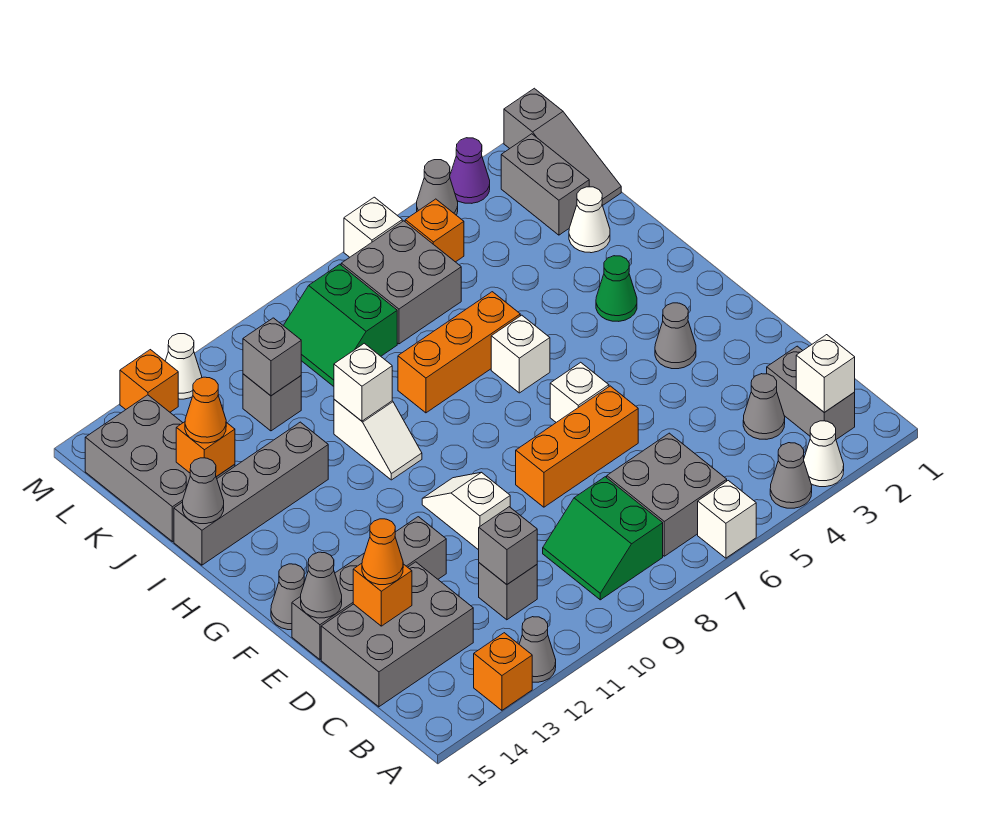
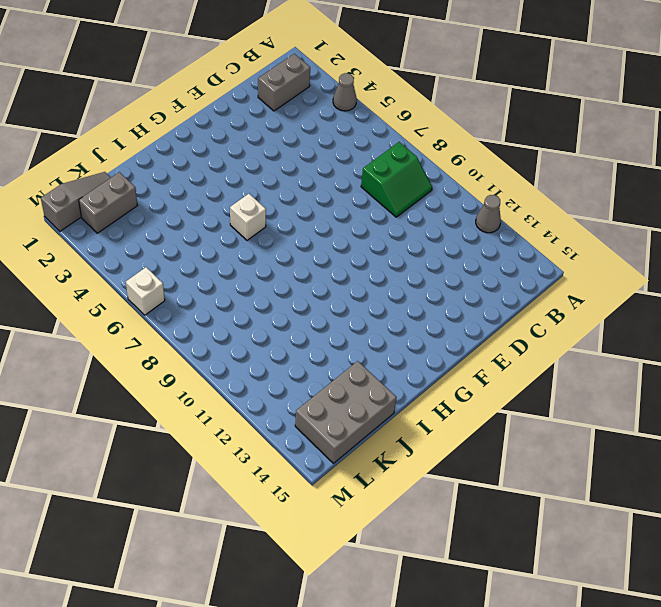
none -> white 1x1 cone [804,421,844,487]
none -> white 1x1 brick [698,481,756,558]
none -> orange 1x1 brick [474,633,532,710]
none -> grey 2x2 brick [607,433,727,556]

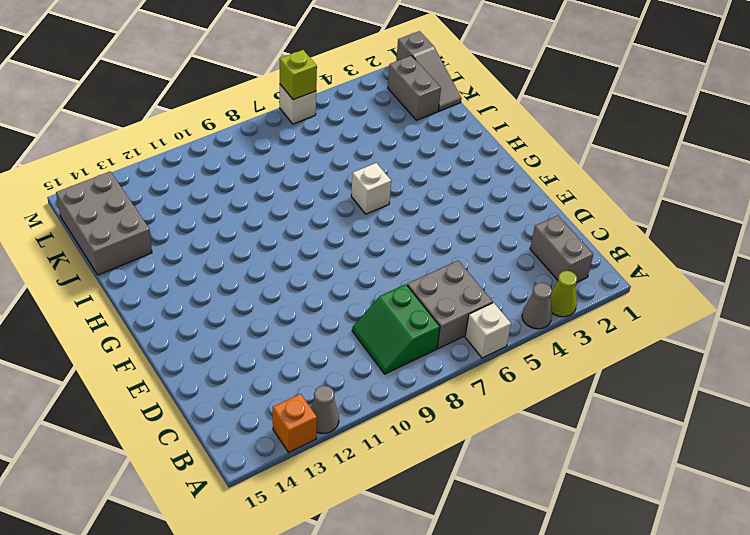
lime 1x1 cone [550,271,577,317] -> white 1x1 cone [804,421,844,487]
lime 1x1 brick [280,50,317,100] -> none
none -> grey 1x1 cone [743,374,785,439]
none -> grey 1x1 brick [479,563,537,620]
none -> grey 2x3 brick [321,562,473,707]
none -> orange 1x3 brick [516,386,638,507]

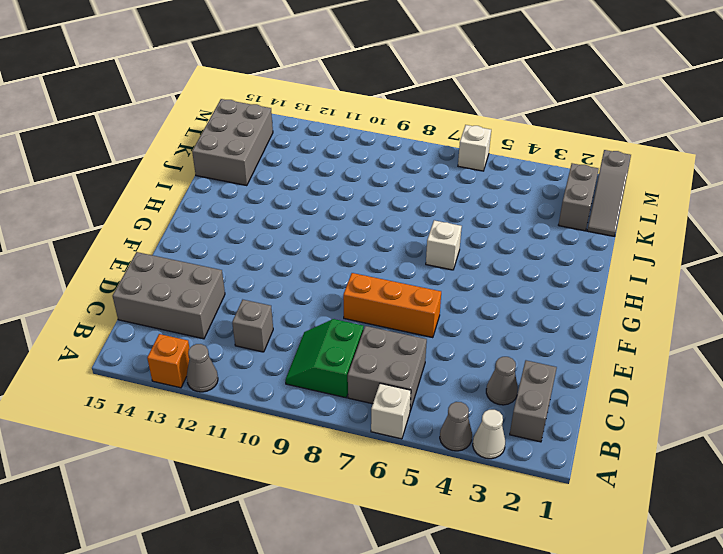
none -> white 1x2 slope [422,472,510,550]
none -> grey 1x4 brick [292,517,446,659]
none -> grey 1x1 cone [655,303,696,369]
none -> white 1x1 brick [550,362,609,422]

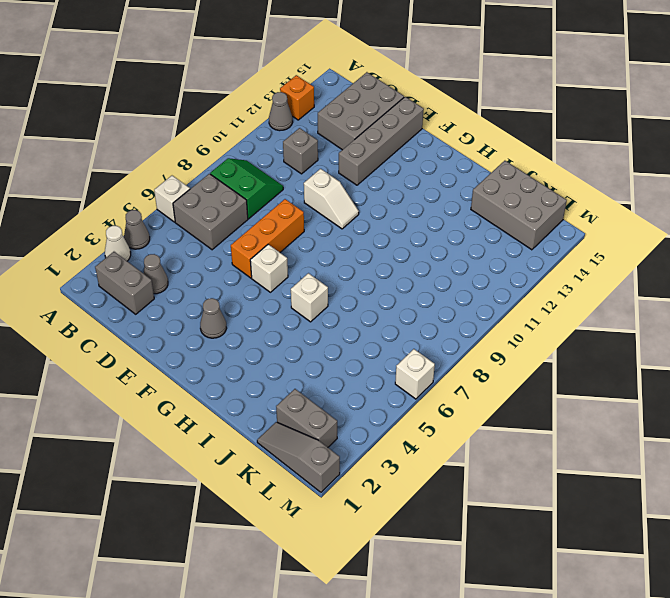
none -> grey 1x1 cone [271,564,304,630]
none -> green 1x1 cone [596,256,637,321]
none -> white 1x2 slope [334,399,422,480]
none -> orange 1x3 brick [398,292,520,413]

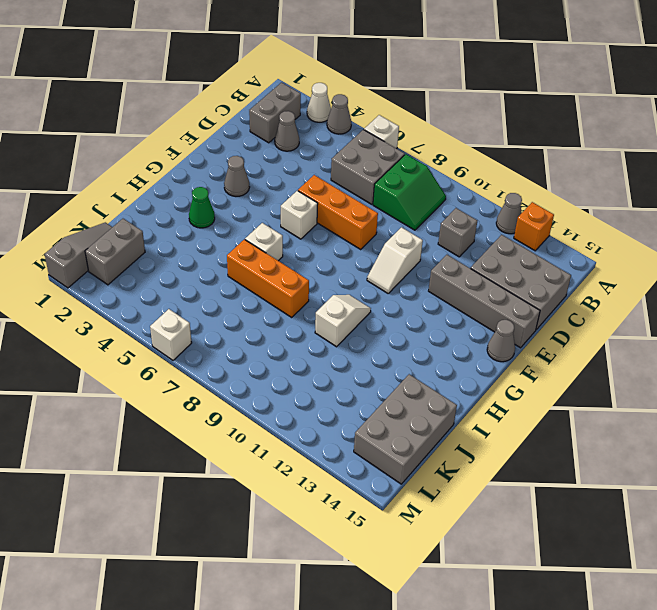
none -> grey 1x4 brick [174,422,328,565]
none -> white 1x1 cone [569,187,610,253]
none -> grey 2x2 brick [341,221,461,344]
none -> green 2x2 slope [283,264,397,386]

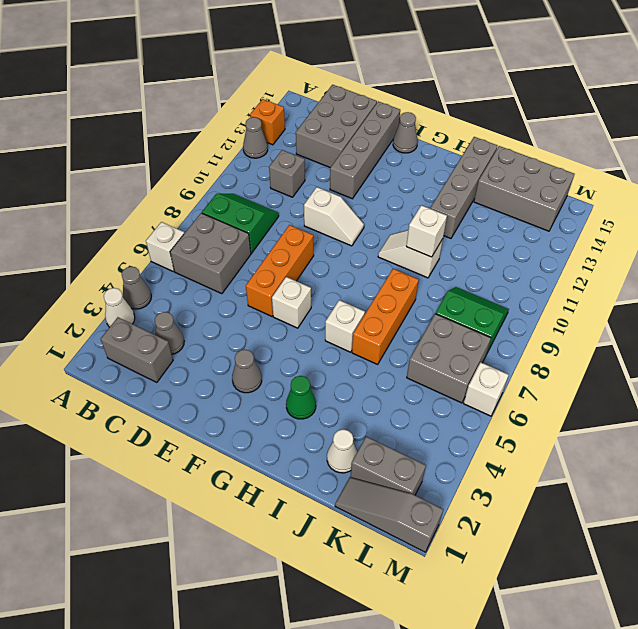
none -> grey 1x1 brick [243,374,301,431]
none -> orange 1x1 brick [405,199,464,262]
none -> purple 1x1 cone [450,138,490,203]
none -> grey 1x1 cone [417,160,458,215]

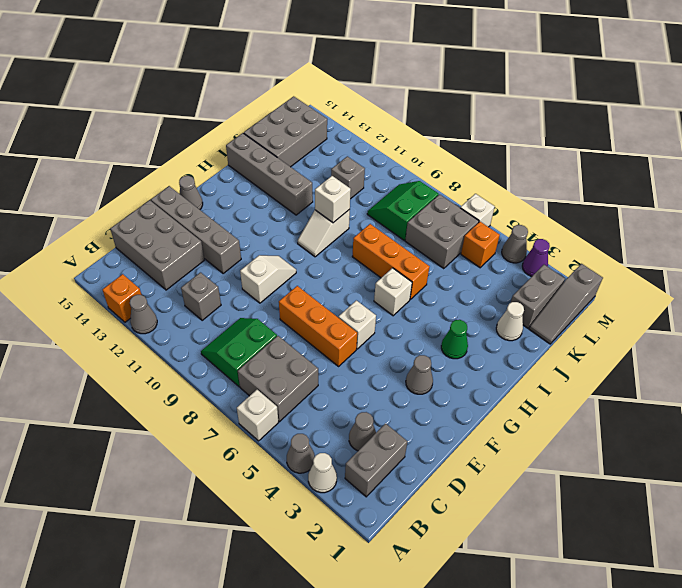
none -> white 1x1 cone [166,334,202,399]
none -> orange 1x1 brick [120,350,178,412]
none -> white 1x1 brick [796,335,855,412]
none -> grey 1x1 brick [479,507,537,584]

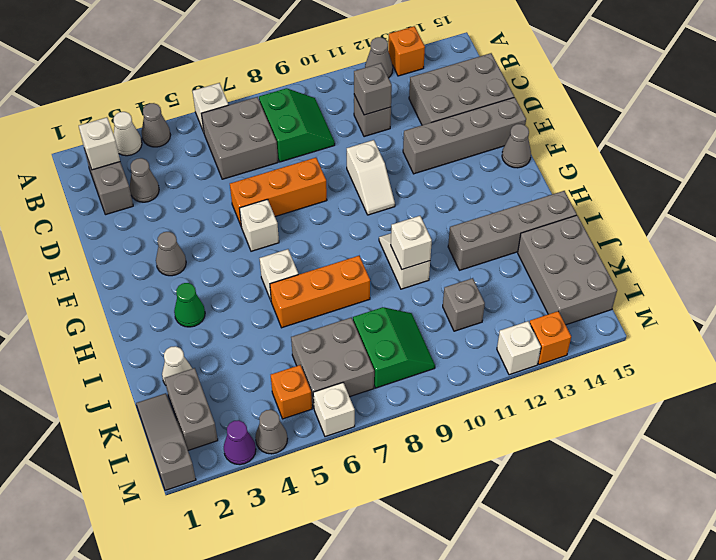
white 1x1 brick [497,321,541,375] -> white 1x1 cone [166,334,202,399]
none -> orange 1x1 brick [353,563,412,626]
none -> grey 1x1 cone [301,552,342,618]
none -> grey 1x1 cone [183,458,224,524]
none -> orange 1x1 brick [176,422,235,477]

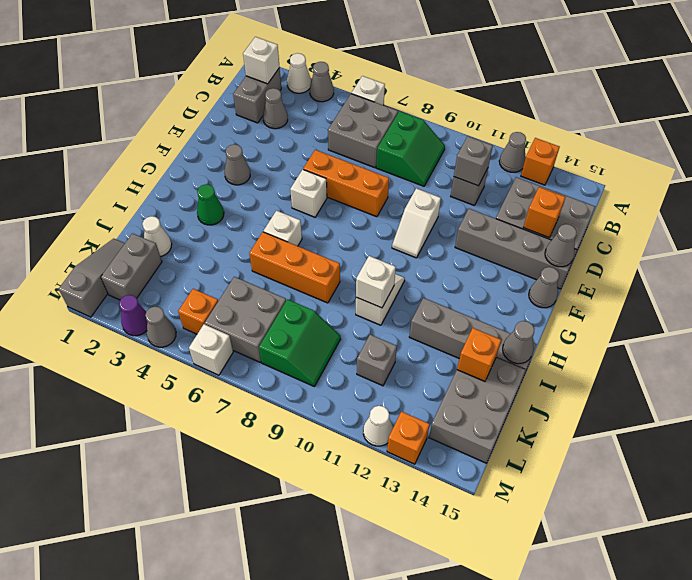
none -> grey 1x1 brick [243,318,301,396]
none -> orange 1x1 cone [362,519,403,585]
none -> orange 1x1 cone [185,377,226,443]

